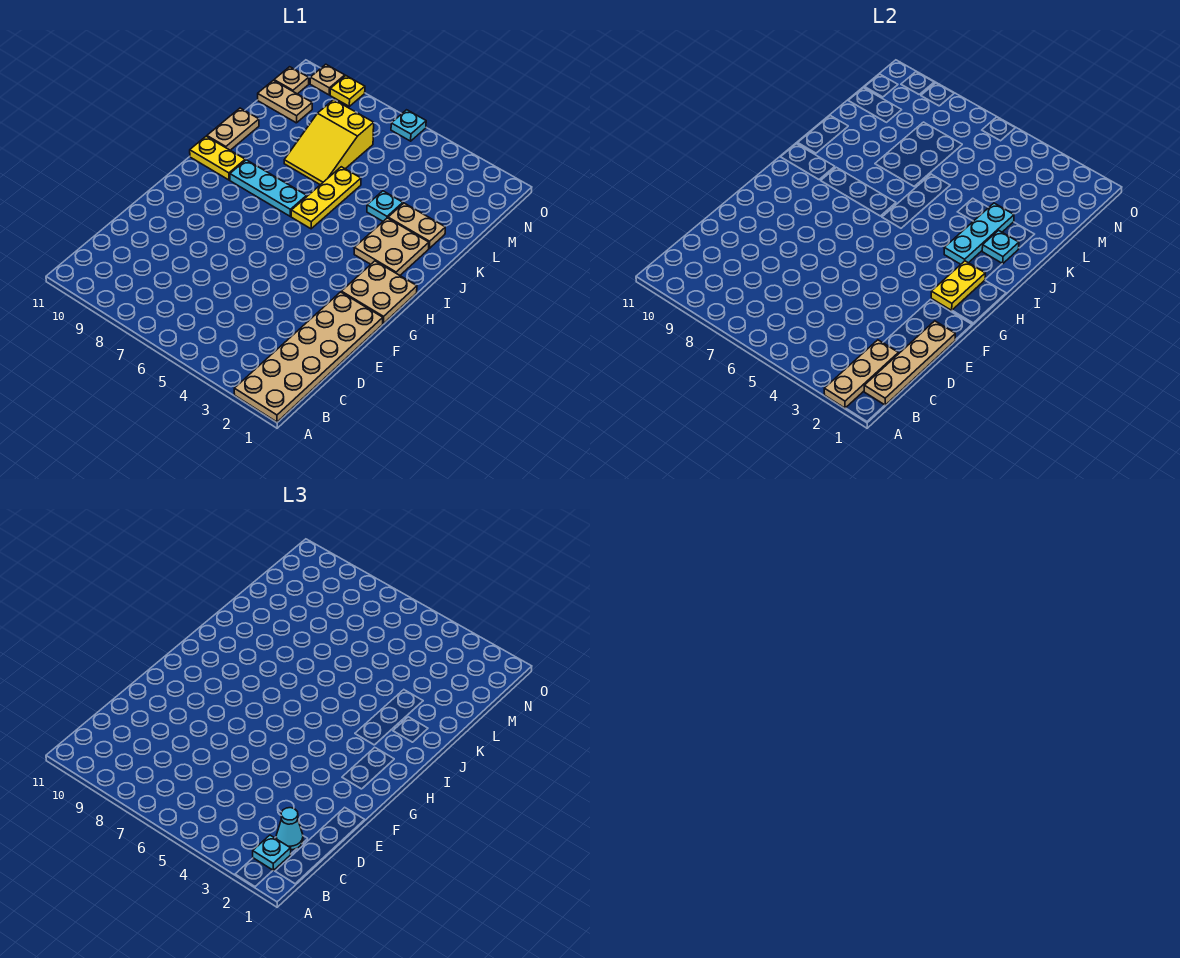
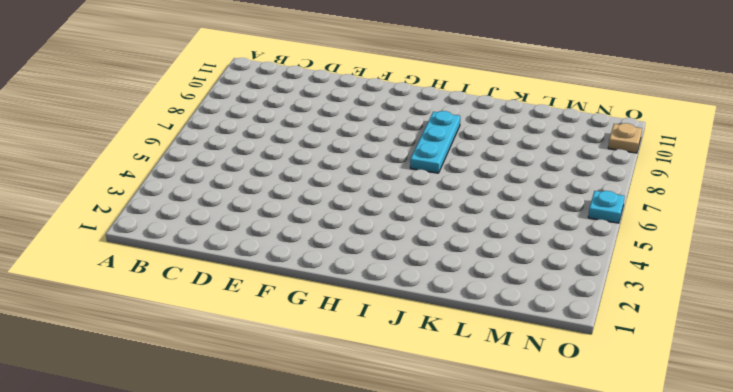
none -> tan 2x6 plate [234,292,383,422]
none -> tan 2x2 plate [341,261,417,323]
none -> tan 2x2 plate [354,218,429,275]

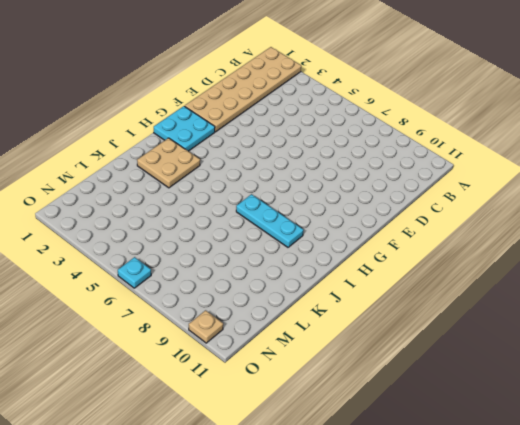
cyan 2x2 plate [154,106,215,151] -> tan 2x2 plate [341,261,417,323]
none -> yellow 1x3 plate [291,167,361,229]
none -> yellow 1x2 plate [190,136,245,180]
none -> tan 1x2 plate [207,108,259,150]

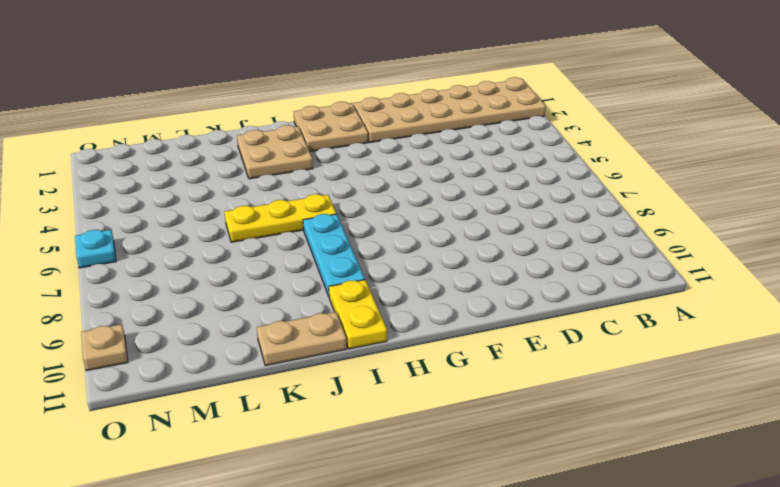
none -> tan 1x2 plate [388,203,445,248]
none -> cyan 1x1 plate [367,191,403,221]
none -> yellow 2x3 slope [284,100,374,185]

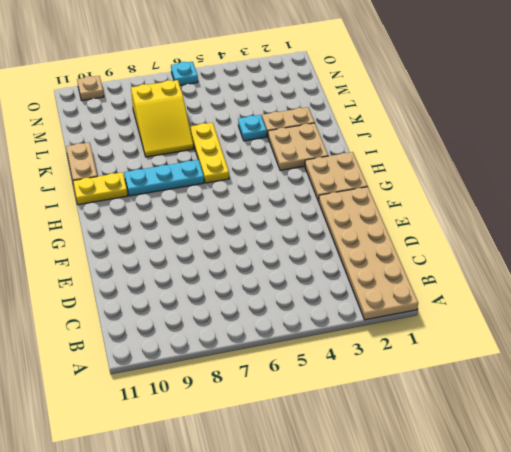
none -> tan 1x2 plate [258,80,312,123]
none -> tan 1x1 plate [274,67,309,94]
none -> yellow 1x1 plate [330,76,365,106]

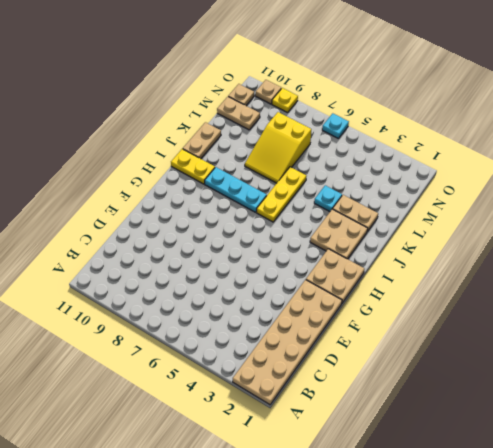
none -> tan 1x3 plate [824,340,898,408]
none -> tan 1x4 plate [864,321,955,405]
none -> yellow 1x2 plate [931,261,985,310]

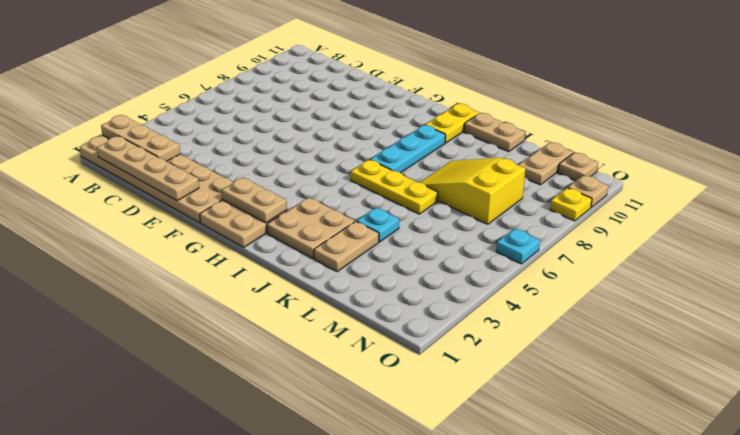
tan 1x2 plate [222,178,287,223] -> yellow 1x2 plate [931,261,985,310]
none -> cyan 1x3 plate [944,203,1014,264]
none -> cyan 1x1 plate [982,230,1019,264]
none -> cyan 1x1 plate [253,835,291,870]

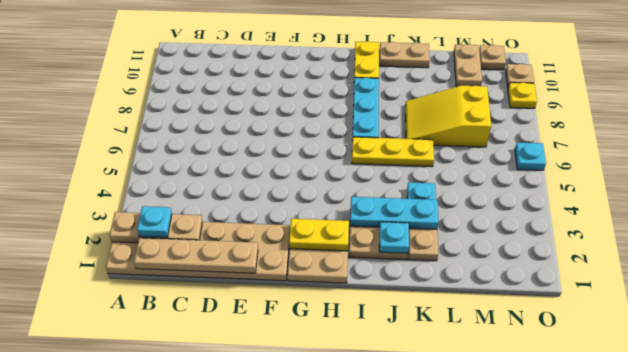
none -> cyan 1x1 cone [276,808,303,850]

